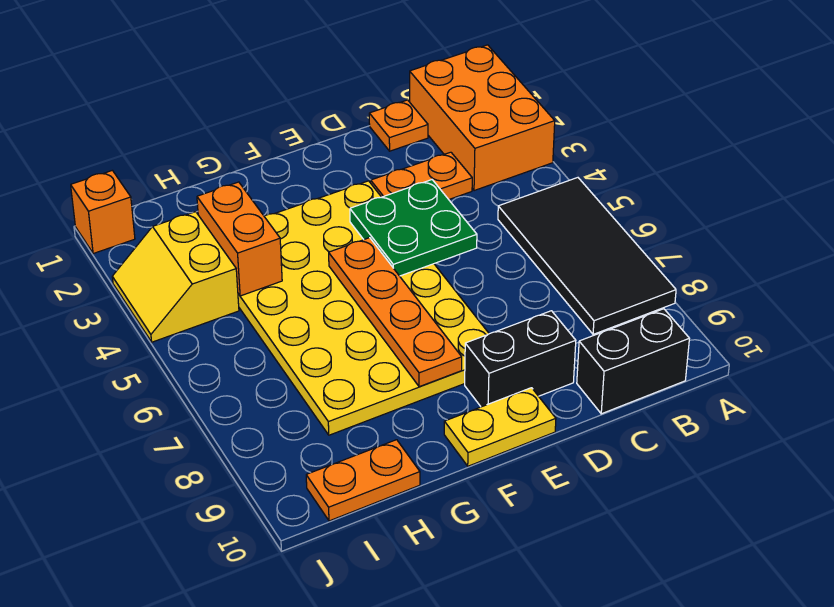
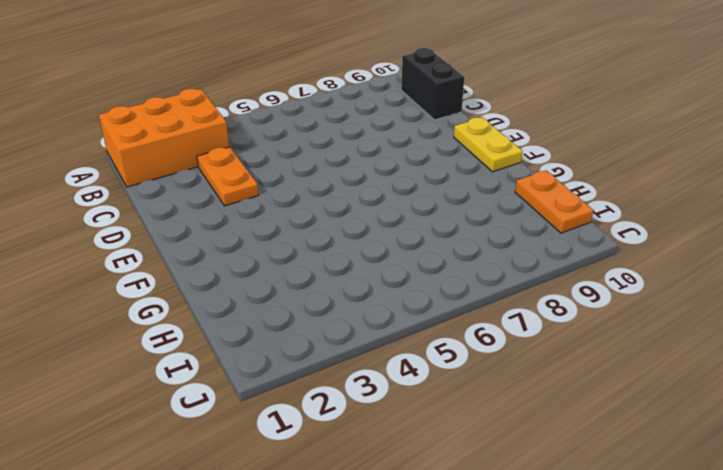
none -> black 2x4 tile [498,178,676,334]
none -> orange 1x1 plate [369,100,428,151]
none -> black 1x2 brick [465,311,576,407]

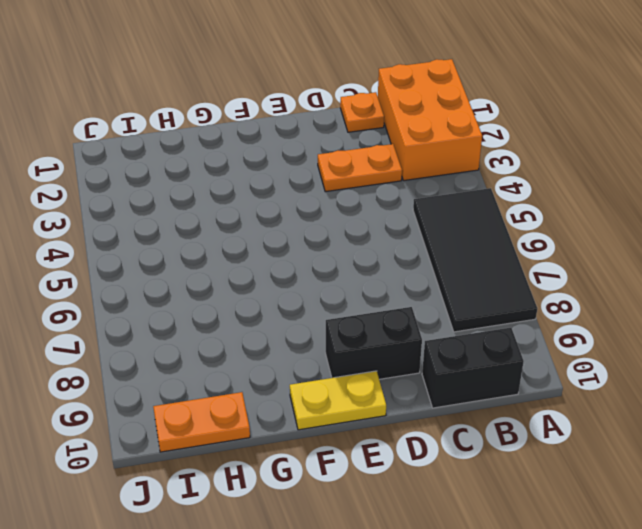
none -> yellow 4x6 plate [238,181,489,435]
none -> yellow 2x2 slope [112,212,239,342]
none -> orange 1x1 brick [71,170,135,254]

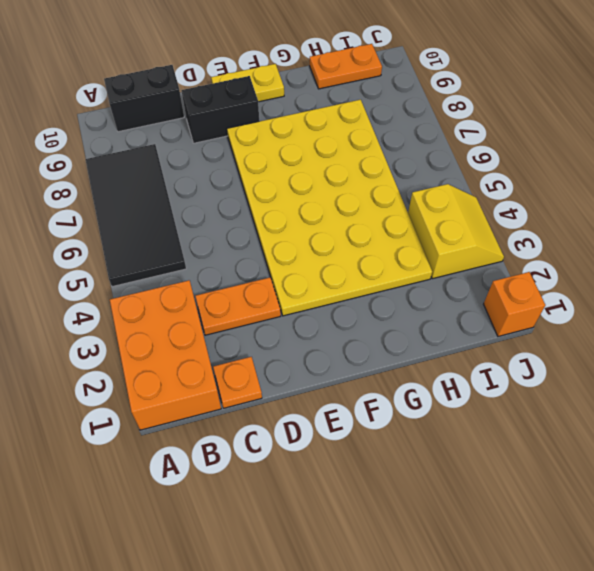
none -> green 2x2 plate [350,180,477,276]
none -> orange 1x4 plate [329,238,462,387]
none -> orange 1x2 brick [197,182,282,296]

